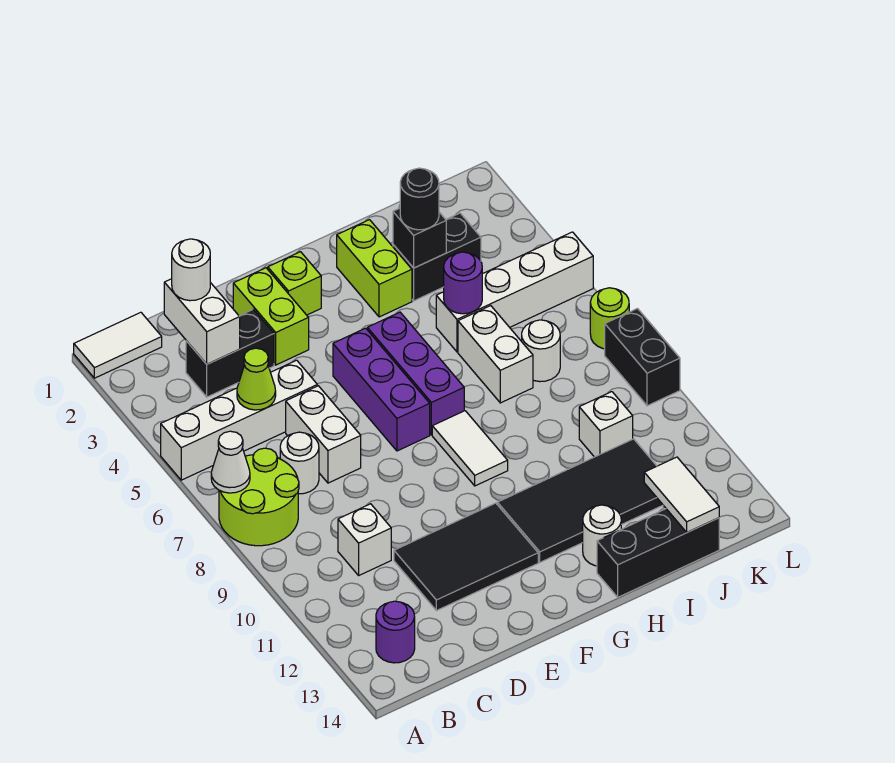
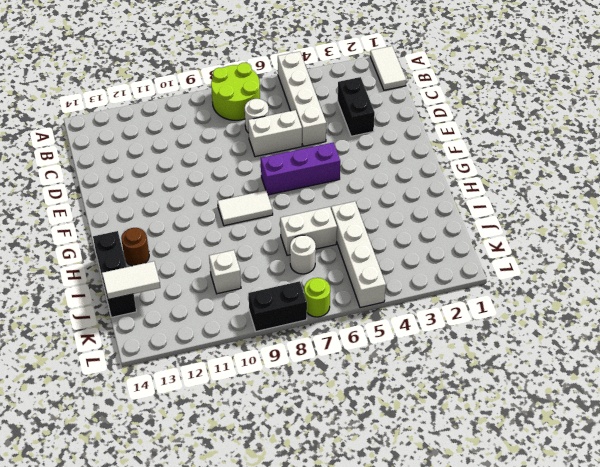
brown 1x1 round brick [121,228,149,266] -> white 1x1 round brick [583,505,621,566]
none -> purple 1x1 round brick [376,601,415,663]
none -> white 1x1 brick [338,504,391,575]
none -> black 2x3 tile [394,503,538,611]
none -> lime 1x2 brick [233,268,309,365]

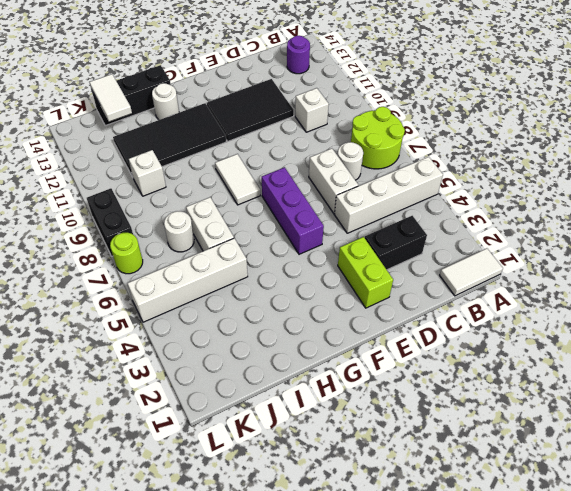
none -> lime 1x1 brick [268,252,321,315]
none -> purple 1x3 brick [367,312,464,435]
none -> lime 1x2 brick [337,220,412,317]
none -> black 1x2 brick [393,213,481,301]

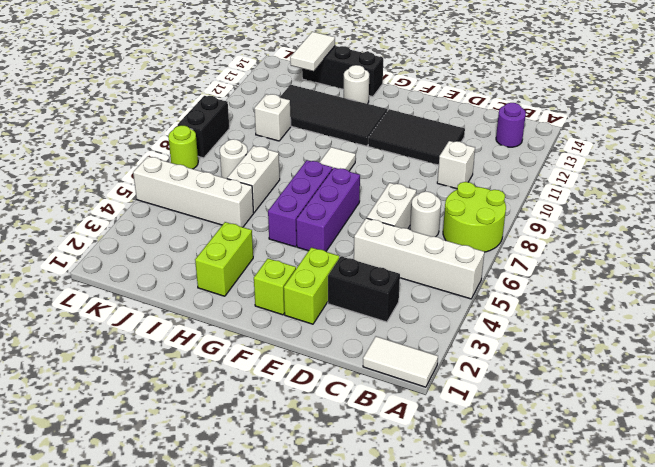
none -> black 1x2 brick [393,213,481,301]
none -> white 1x1 cone [211,431,250,493]
none -> white 1x2 brick [164,279,240,364]
none -> lime 1x1 cone [237,348,276,410]

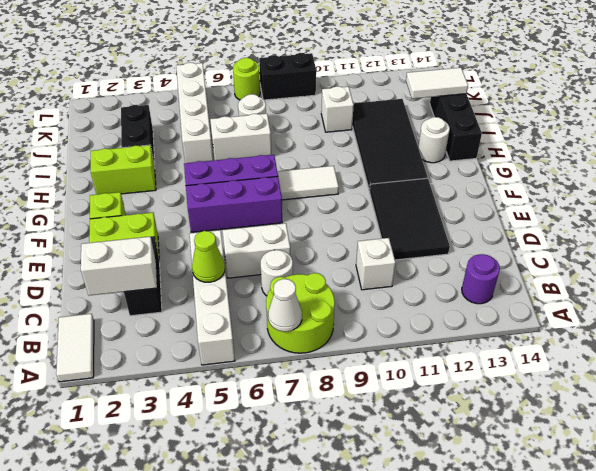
none -> black 1x1 brick [393,208,446,268]
none -> purple 1x1 round brick [444,252,482,314]
none -> white 1x1 round brick [172,239,210,301]
none -> black 1x1 round brick [400,168,439,230]

